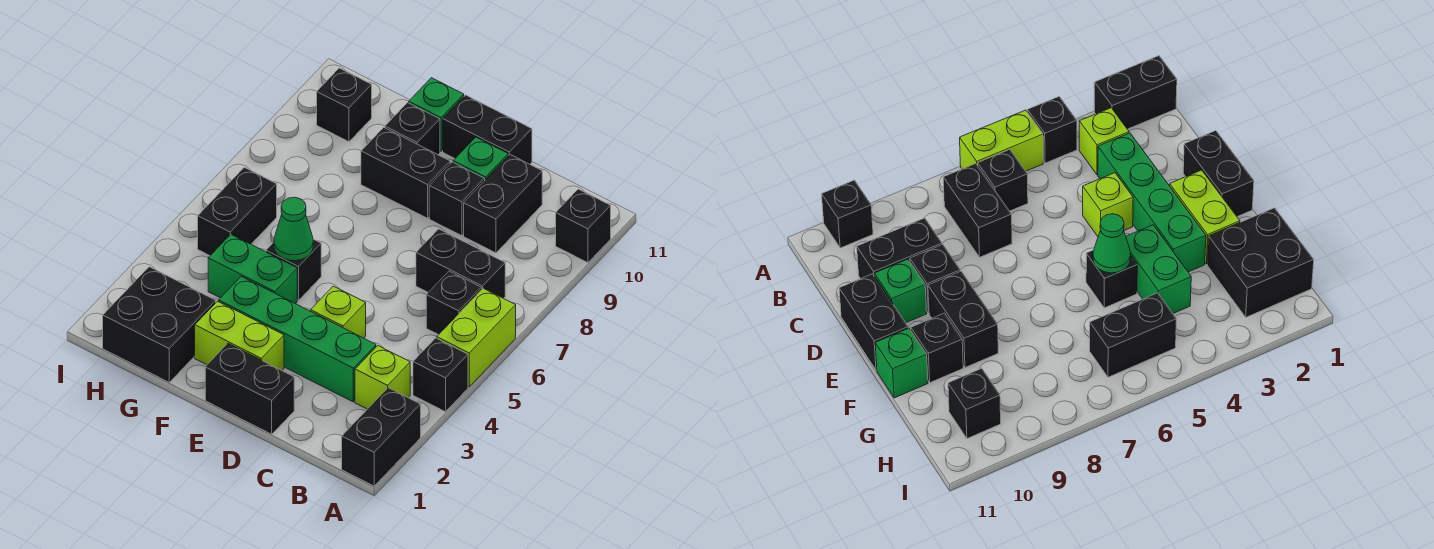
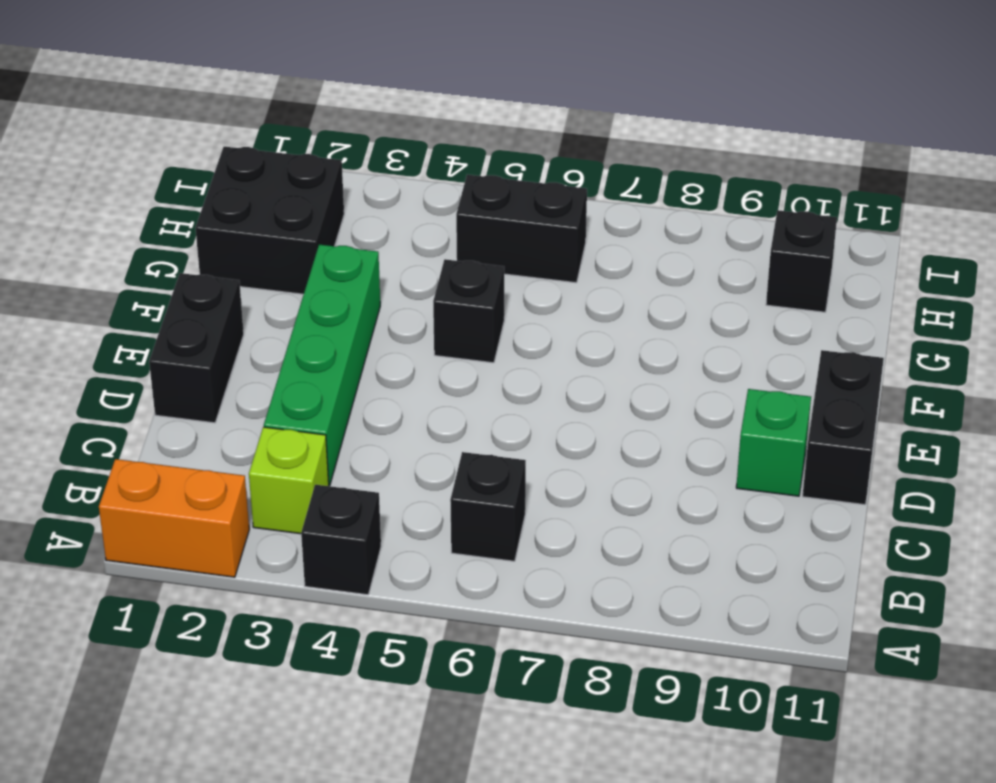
orange 1x2 brick [99,459,249,577] -> black 1x2 brick [342,388,421,486]
none -> lime 1x2 brick [437,288,516,387]
none -> black 1x1 brick [556,189,611,263]
none -> black 1x2 brick [416,229,505,298]

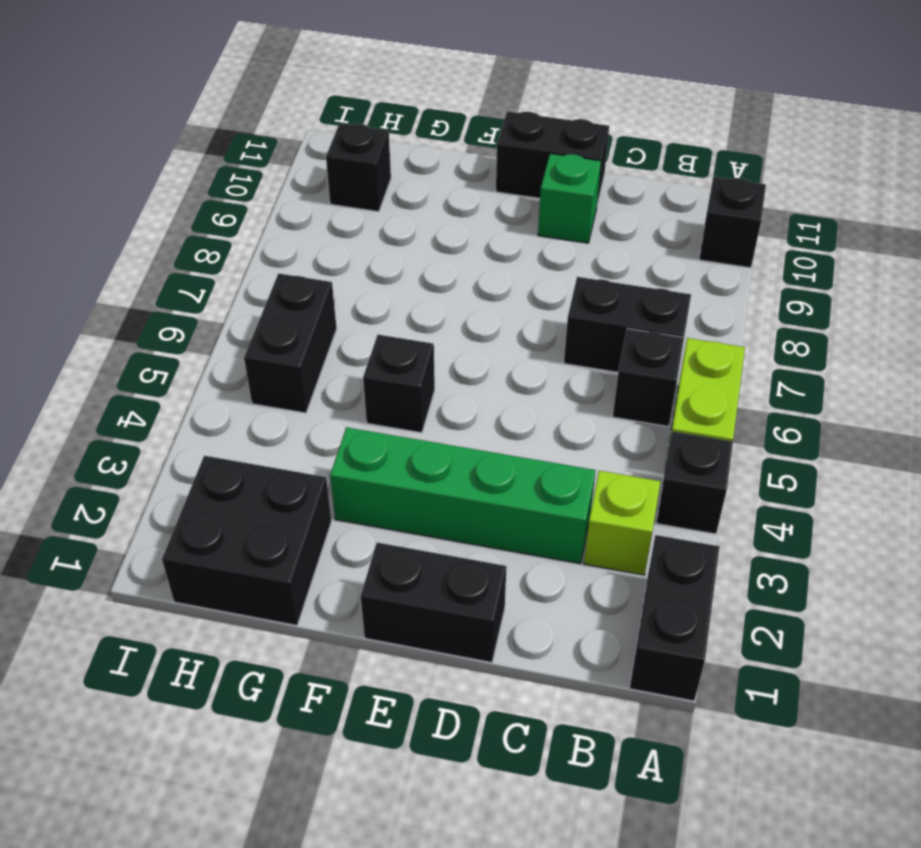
none -> black 1x2 brick [464,155,542,253]
none -> lime 1x1 brick [311,286,366,338]
none -> black 1x1 brick [429,162,485,236]

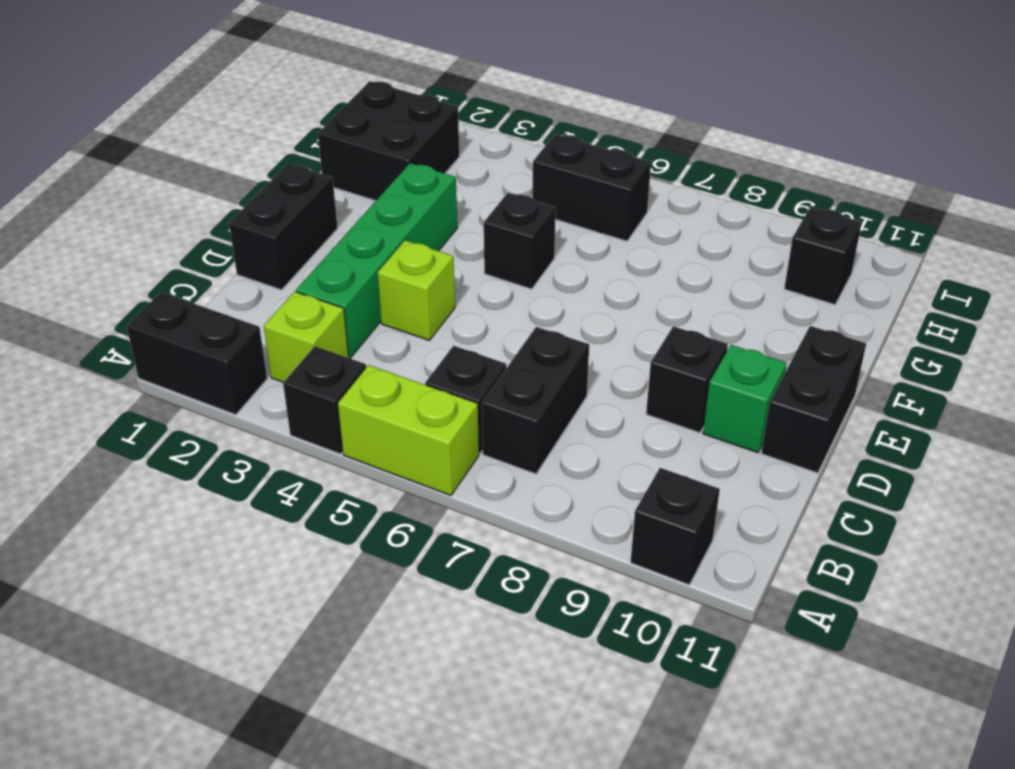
none -> black 1x2 brick [464,155,542,253]
none -> lime 1x2 brick [195,301,284,370]
none -> black 1x2 brick [361,128,450,218]

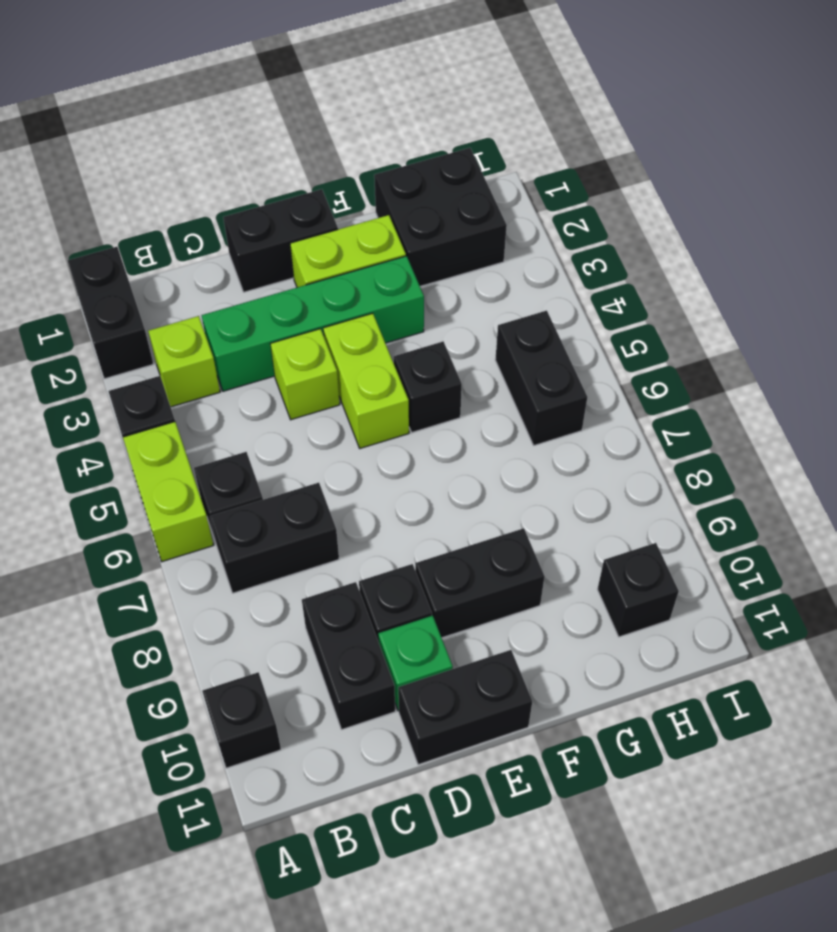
lime 1x2 brick [323,313,409,448] -> none
none -> green 1x2 brick [208,234,297,304]
none -> black 1x1 brick [385,103,440,155]
none -> green 1x1 brick [409,78,464,151]

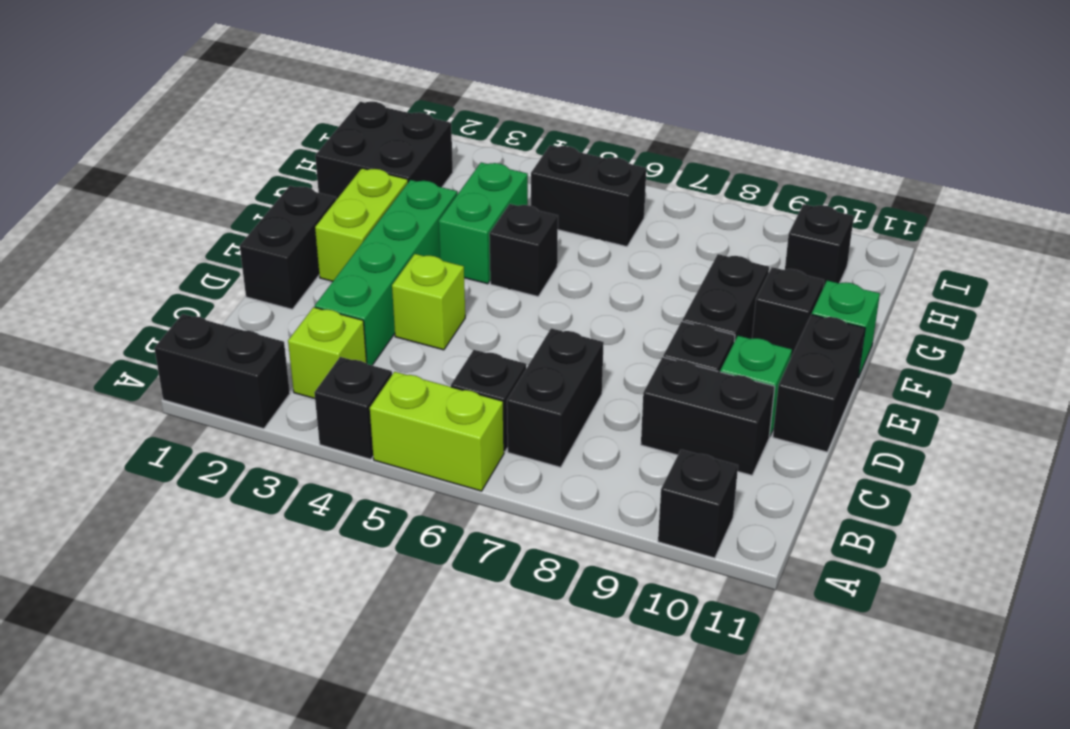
none -> green 1x1 cone [274,197,313,261]

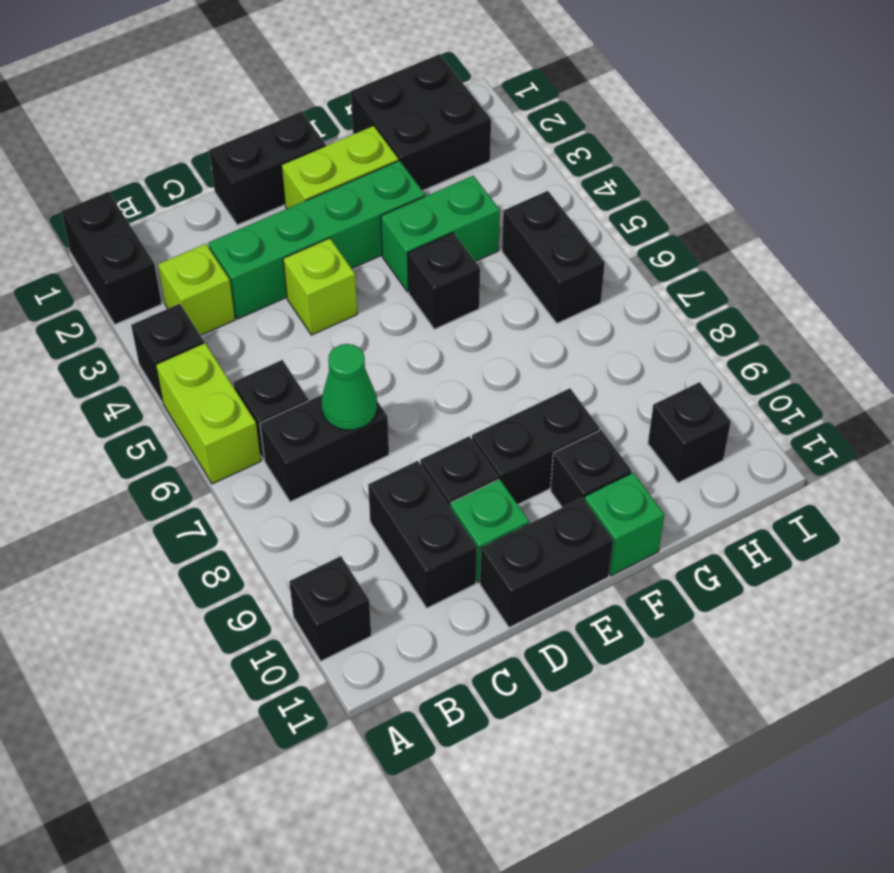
green 1x1 cone [321,344,377,430] -> green 1x1 cone moved to [274,197,313,261]

